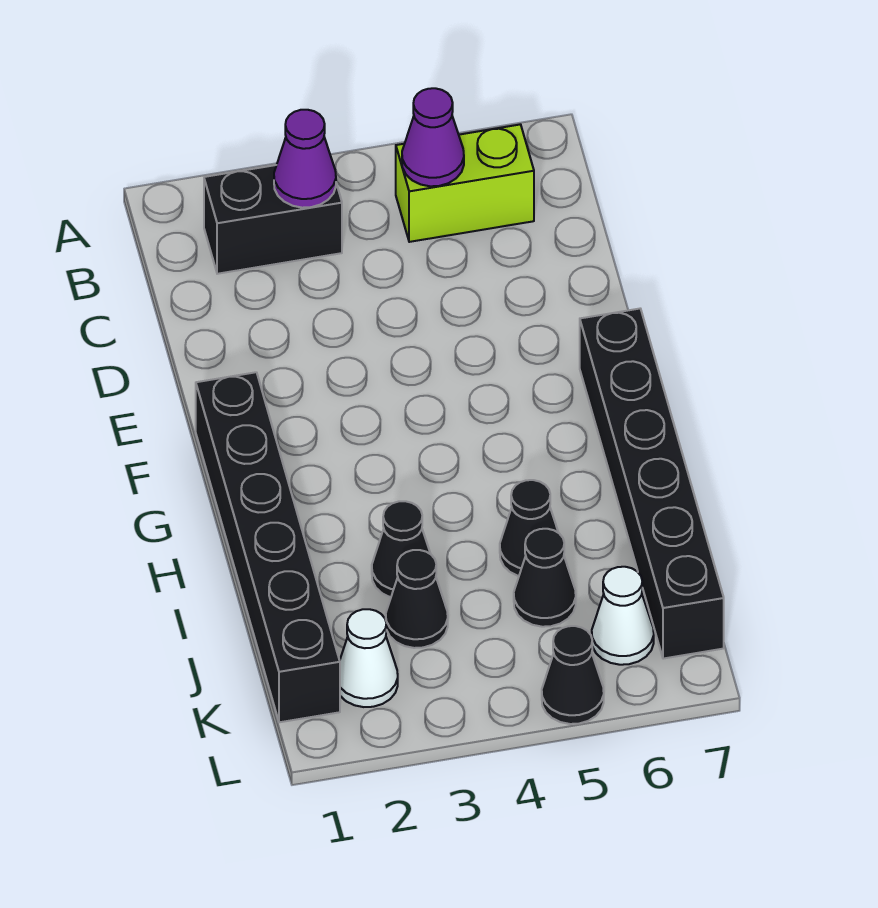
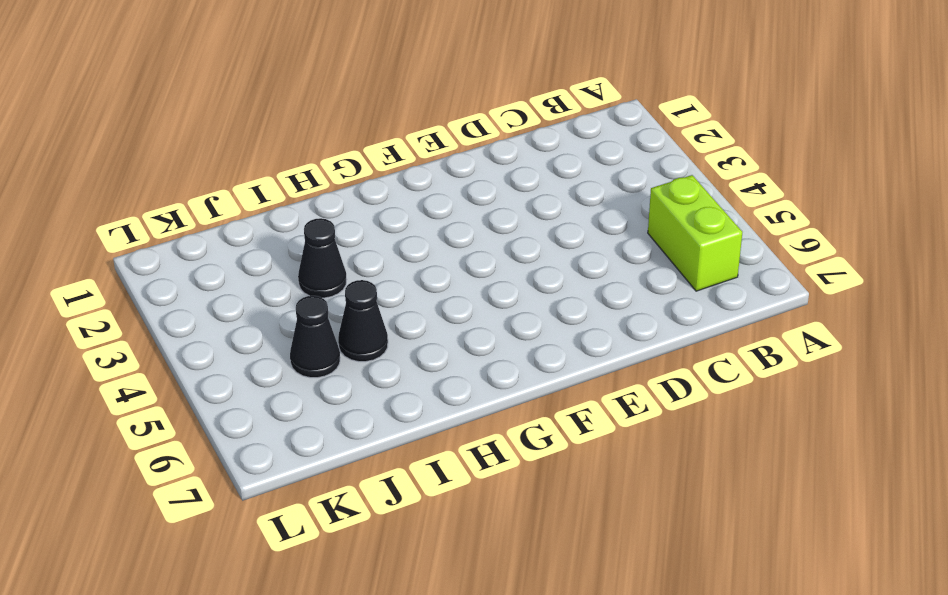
none -> black 1x2 brick [204,165,342,274]
none -> black 1x6 brick [196,372,340,722]
none -> black 1x6 brick [580,309,724,659]

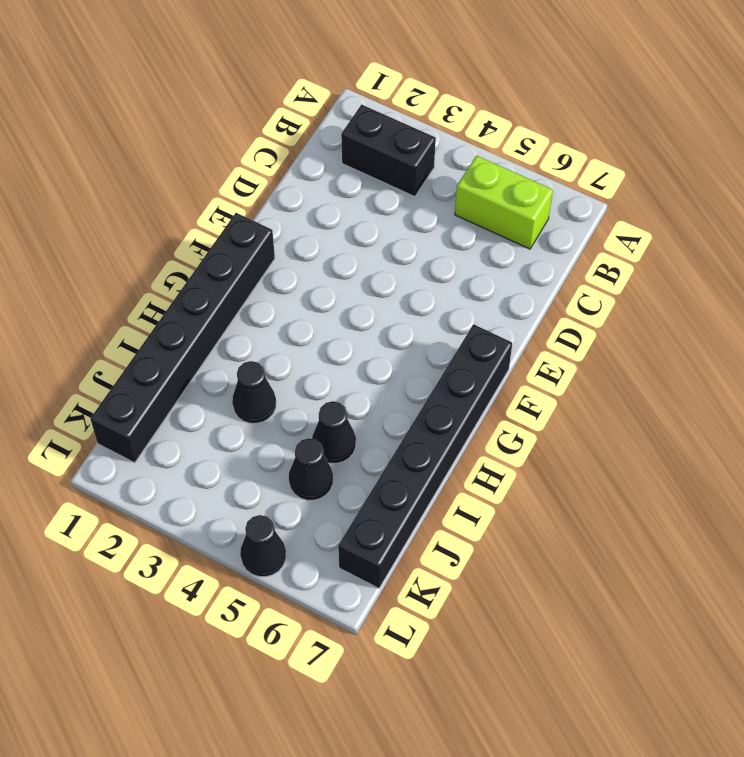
none -> black 1x1 cone [386,550,448,648]
none -> white 1x1 cone [340,609,398,707]
none -> white 1x1 cone [592,567,654,665]

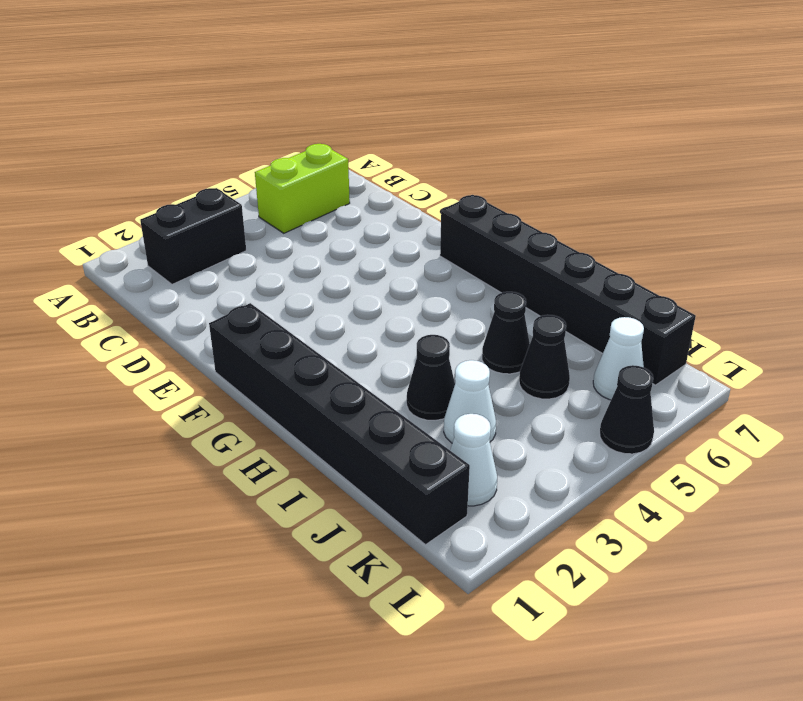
white 1x1 cone [444,360,496,443] -> black 1x1 cone [386,550,448,648]
none -> purple 1x1 cone [274,110,336,208]
none -> purple 1x1 cone [402,88,464,186]

